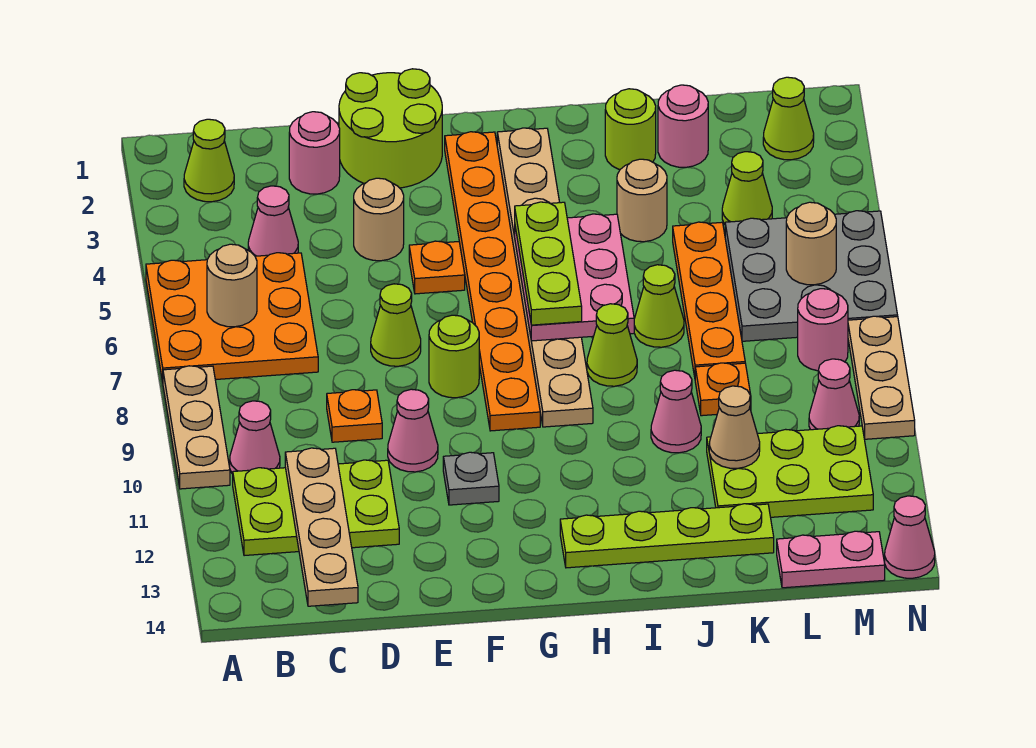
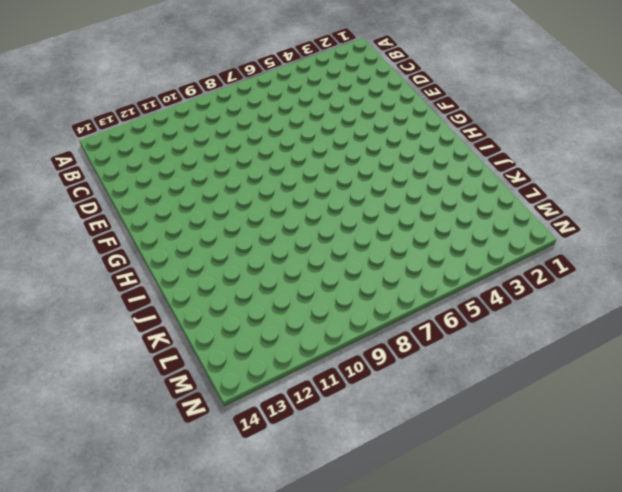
none -> orange 3x3 plate [146,253,318,382]
none -> tan 1x3 plate [163,366,230,489]
none -> lime 1x1 cone [184,119,234,202]
none -> pink 1x1 cone [230,401,280,474]

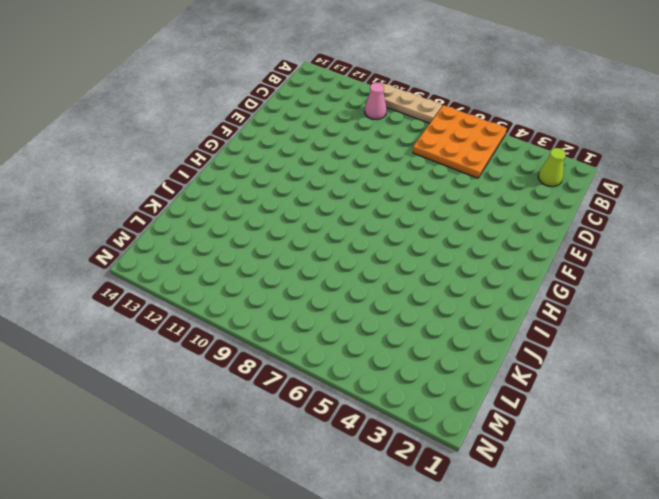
none -> lime 2x3 plate [233,460,399,556]
none -> pink 1x1 cone [248,186,298,256]
none -> pink 1x1 round brick [289,112,340,194]
none -> orange 1x1 plate [327,390,382,442]

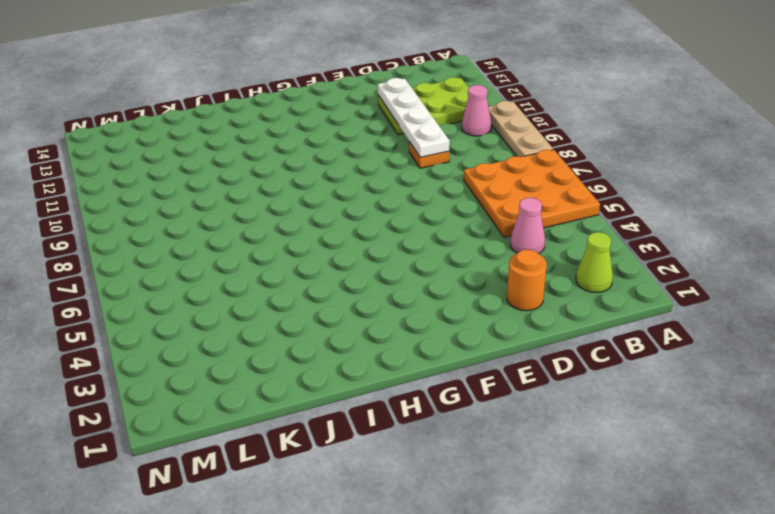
orange 1x1 round brick [507,250,547,311] -> pink 1x1 round brick [289,112,340,194]
white 1x4 plate [378,78,450,157] -> none
none -> lime 2x2 round brick [339,69,442,188]
none -> tan 1x1 round brick [354,178,404,261]
none -> lime 1x1 cone [371,284,421,366]
none -> pink 1x1 cone [388,389,438,472]

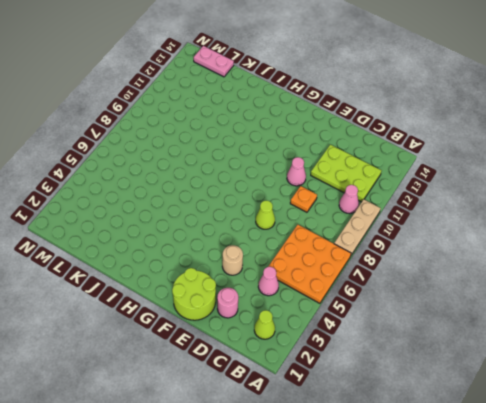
none -> orange 1x1 plate [409,241,465,294]
none -> lime 1x1 round brick [429,315,479,398]
none -> grey 1x1 plate [443,452,499,505]
none -> orange 1x8 plate [445,132,540,431]

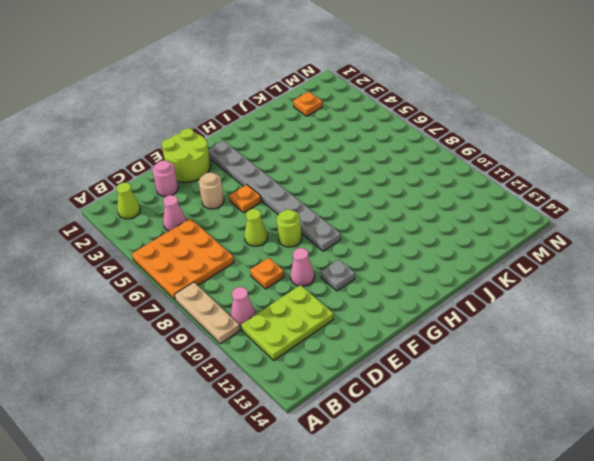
grey 1x8 plate [208,141,341,251] -> orange 1x8 plate [445,132,540,431]
orange 1x1 plate [293,92,322,116] -> orange 1x1 plate moved to [695,363,751,416]
none -> tan 1x8 plate [497,128,593,427]
none -> lime 1x4 plate [560,504,774,568]
none -> lime 1x1 cone [587,304,637,386]
none -> lime 1x1 round brick [605,89,656,169]

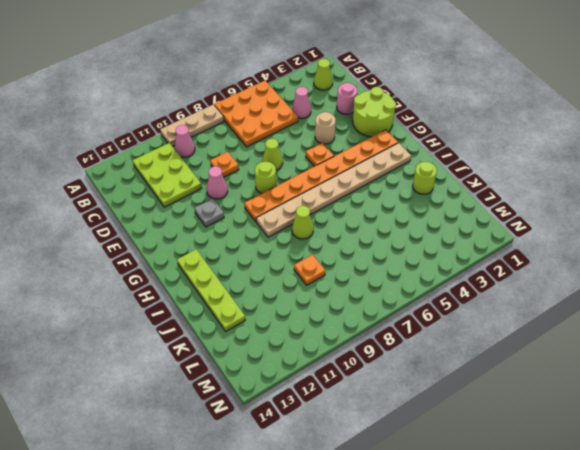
none -> tan 1x1 round brick [617,159,667,242]
none -> lime 1x1 cone [634,265,684,347]
none -> pink 1x1 cone [651,370,701,453]
none -> pink 1x1 round brick [658,85,708,167]

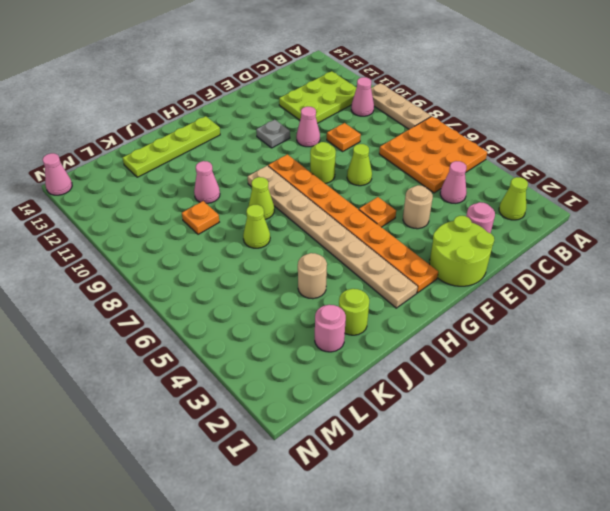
none -> orange 1x4 plate [673,222,745,377]
none -> lime 2x3 plate [707,426,873,517]
none -> lime 1x1 cone [722,152,772,224]
none -> grey 3x3 plate [725,211,898,341]

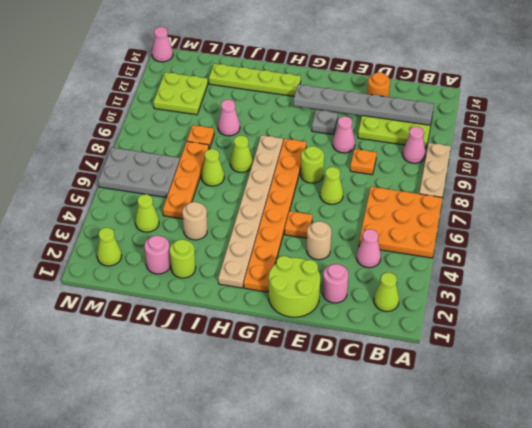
grey 1x6 plate [293,84,434,125] -> tan 1x4 plate [285,448,358,606]
orange 1x1 round brick [367,72,390,97] -> none
grey 2x3 plate [98,148,180,198] -> grey 3x3 plate [725,211,898,341]
lime 2x2 plate [153,72,208,115] -> lime 2x3 plate [707,426,873,517]
none -> pink 1x2 plate [777,531,885,588]
none -> pink 1x1 round brick [798,289,848,371]
none -> pink 1x1 cone [809,359,859,430]
none -> tan 1x3 plate [848,316,915,439]

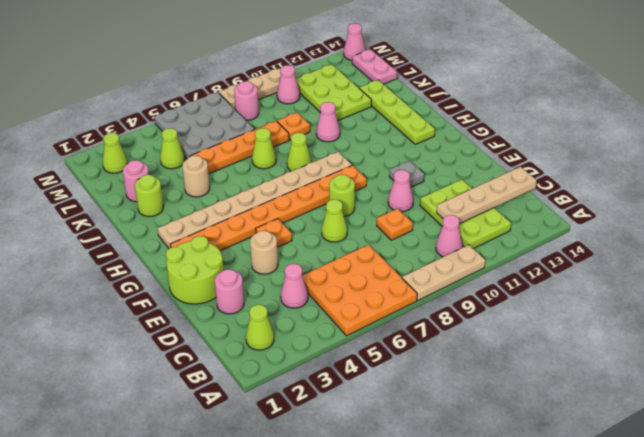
none -> tan 1x1 round brick [207,244,257,327]
none -> pink 2x3 plate [515,214,634,341]
none -> tan 1x1 cone [709,386,760,468]
none -> tan 1x1 round brick [786,202,836,285]

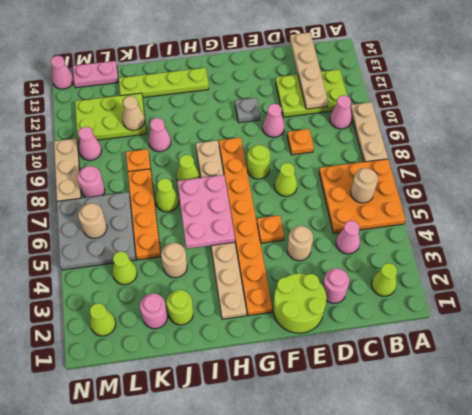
none -> lime 1x3 plate [515,202,582,325]

